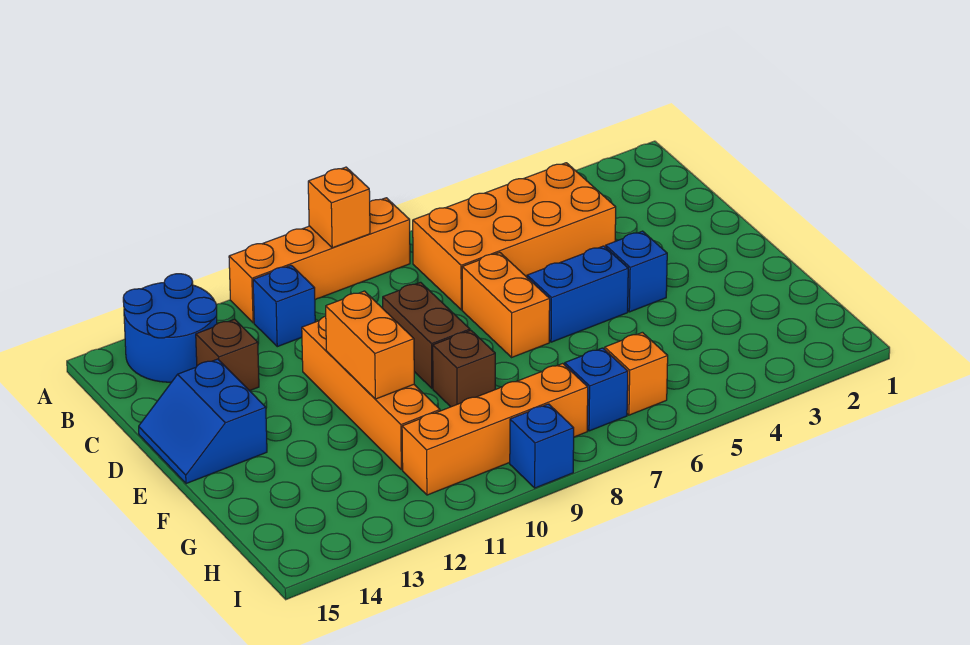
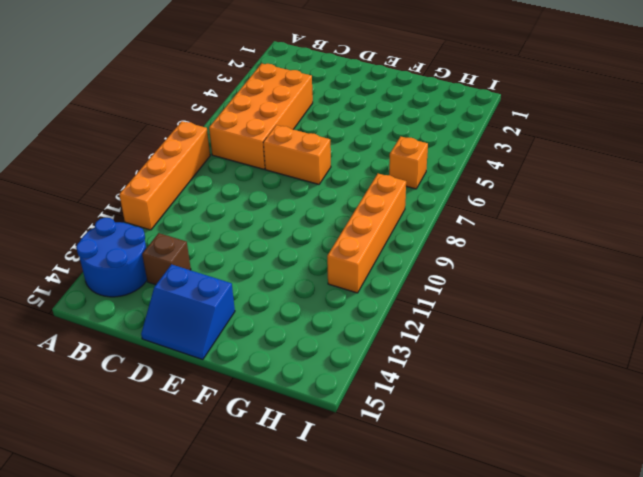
none -> blue 1x1 brick [253,265,315,347]
none -> brown 1x2 brick [383,282,470,388]
none -> orange 1x4 brick [302,316,440,470]

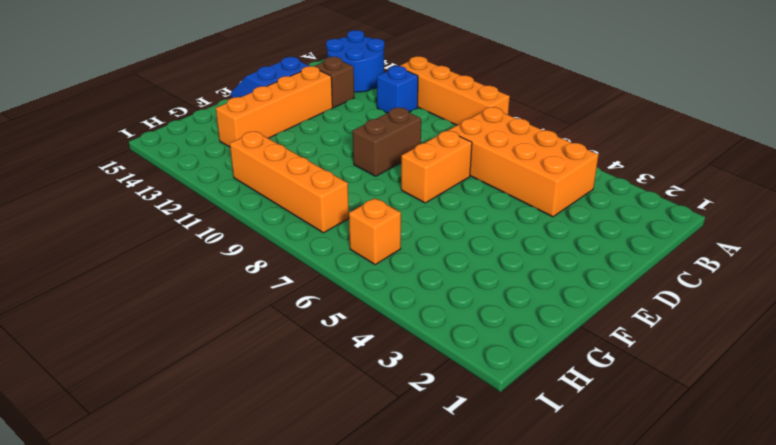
orange 1x4 brick [216,66,333,147] -> orange 1x4 brick moved to [302,316,440,470]
none -> blue 1x1 brick [606,231,667,312]
none -> blue 1x2 brick [527,246,628,342]
none -> brown 1x1 brick [433,330,495,407]

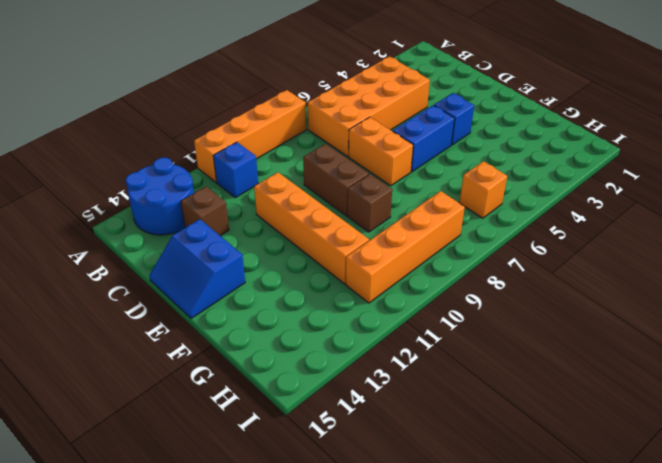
none -> blue 1x1 brick [565,348,628,431]
none -> blue 1x1 brick [510,404,574,488]
none -> orange 1x1 brick [308,167,370,248]

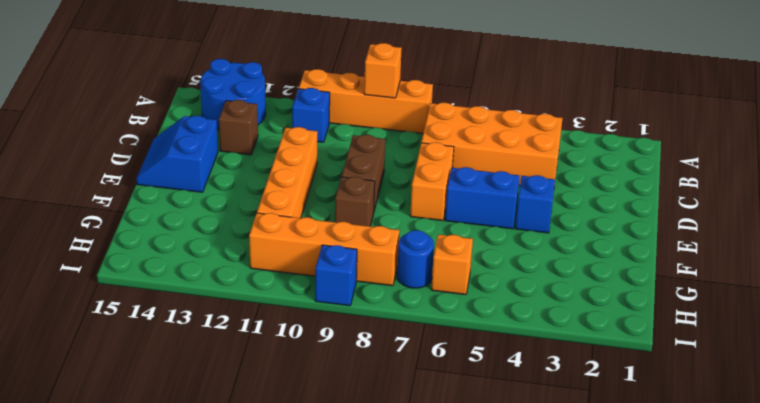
blue 1x1 round brick [397,230,434,288] -> blue 1x1 brick [565,348,628,431]
none -> orange 1x2 brick [326,291,414,399]

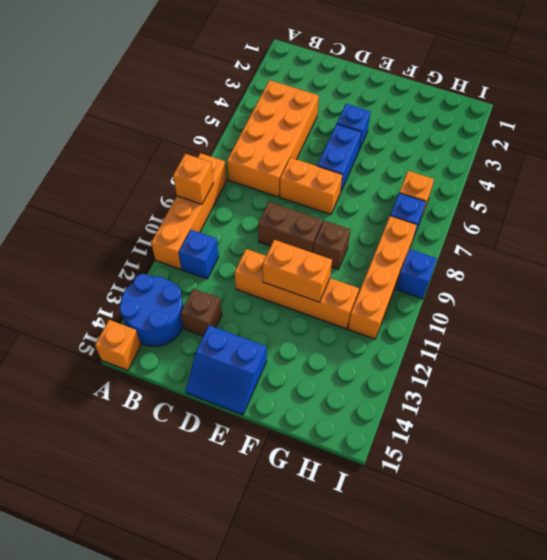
orange 1x1 brick [95,320,141,370] -> none

